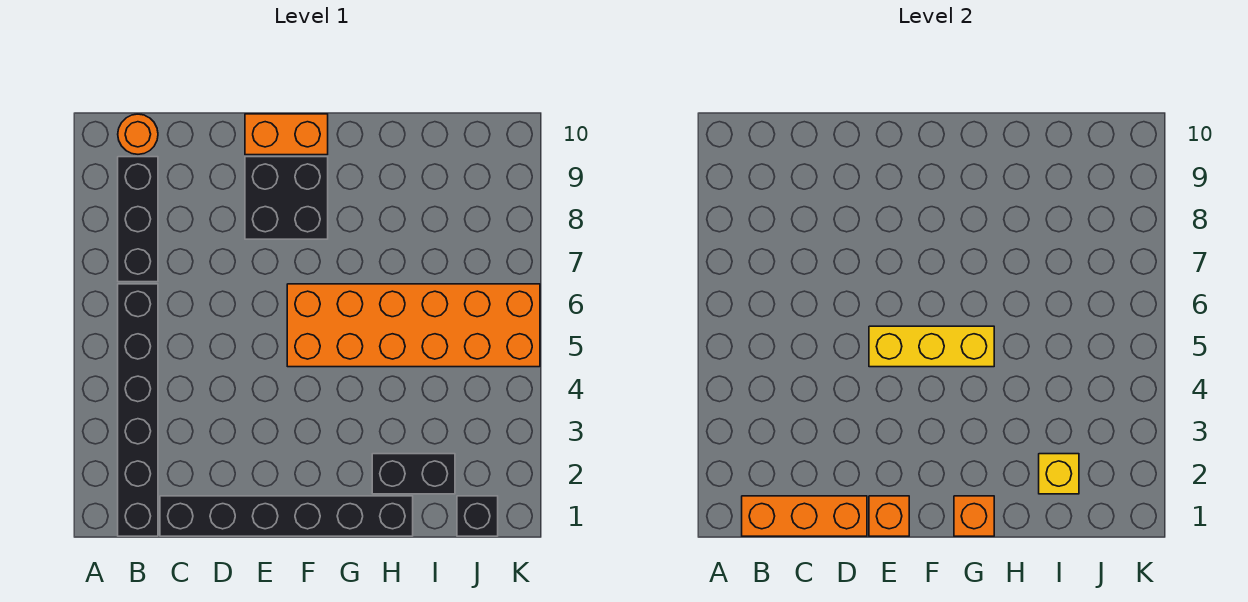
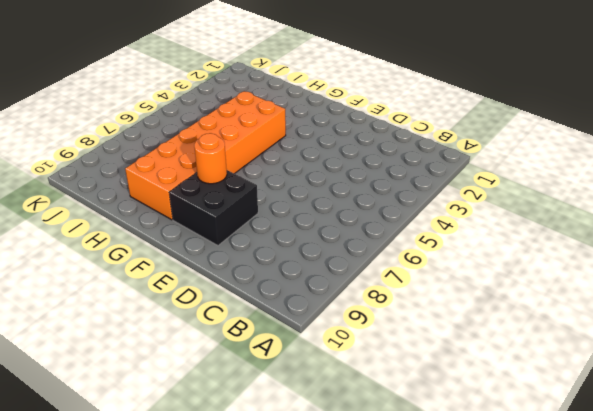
orange 1x1 round brick [194,133,227,184] -> orange 1x1 round brick moved to [118,114,158,154]
orange 2x6 brick [125,91,286,220] -> orange 2x6 brick turned to [287,284,540,367]
none -> black 1x6 brick [118,284,158,536]
none -> black 1x3 brick [118,157,158,282]
none -> black 1x6 brick [160,496,413,536]

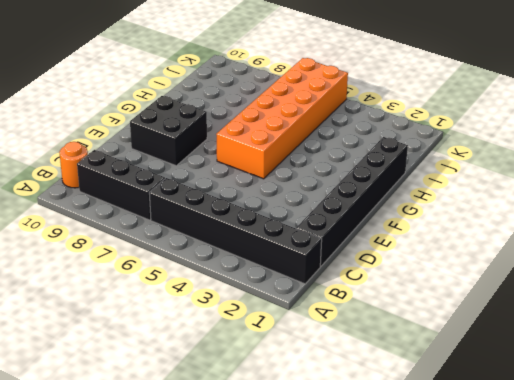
none -> orange 1x2 brick [245,114,328,155]
none -> black 1x2 brick [372,454,455,494]
none -> black 1x1 brick [457,496,498,536]

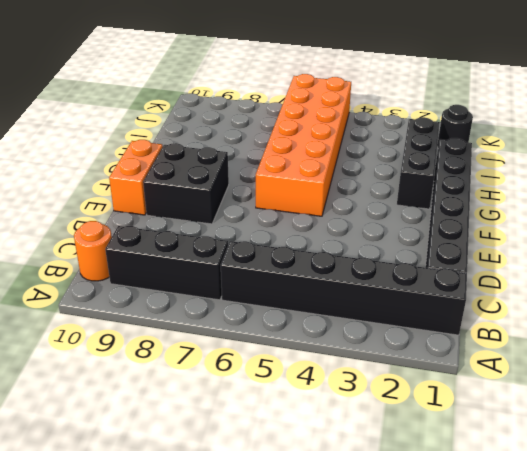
black 1x3 brick [397,117,440,209] -> black 1x2 brick [372,454,455,494]
black 1x1 round brick [437,105,473,147] -> black 1x1 brick [457,496,498,536]
none -> orange 1x3 brick [742,496,867,536]
none -> orange 1x1 brick [869,496,909,536]
none -> yellow 1x3 brick [869,326,994,367]

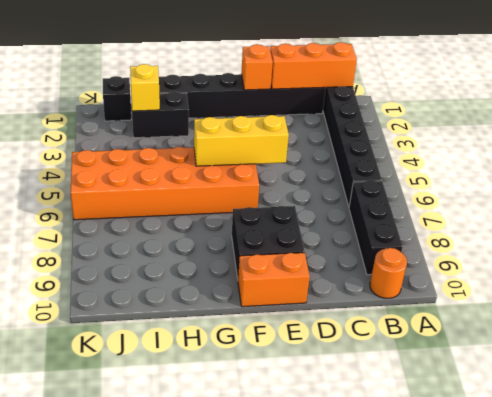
none -> orange 1x1 brick [954,496,994,536]

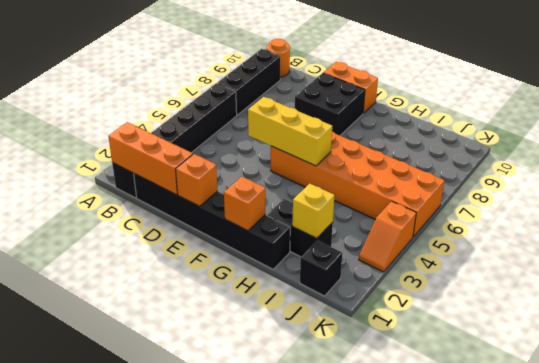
orange 1x2 slope [359,201,416,272] -> none

